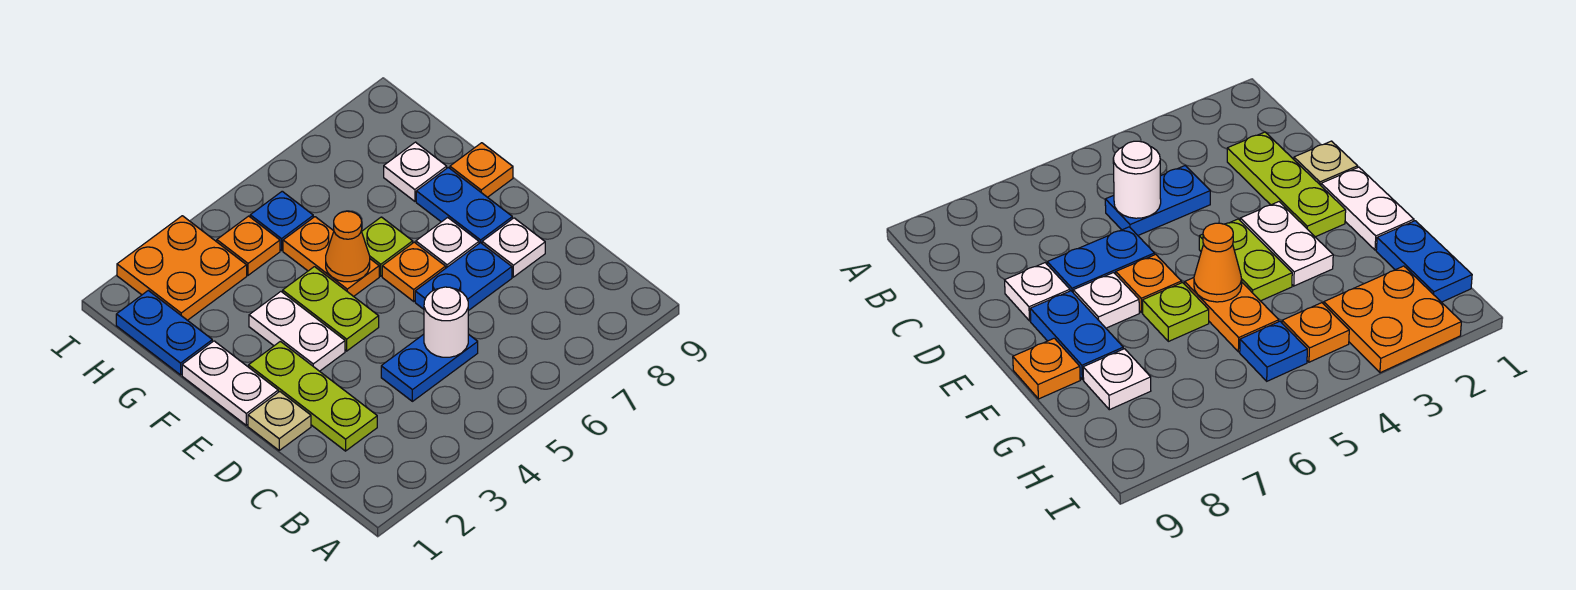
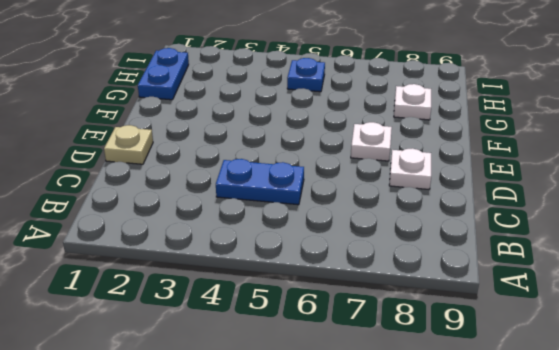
none -> lime 1x3 plate [249,341,377,451]
none -> blue 1x2 plate [415,243,512,311]
none -> white 1x2 plate [182,341,278,425]

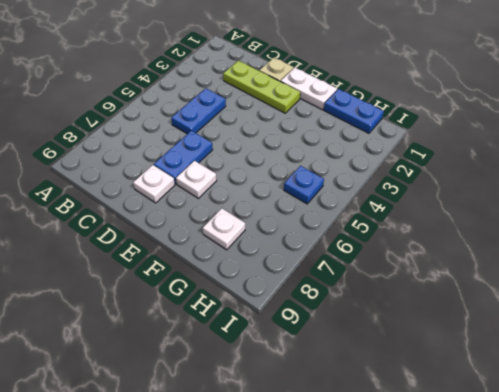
none -> white 1x2 plate [249,292,345,371]
none -> lime 1x2 plate [283,267,379,351]
none -> orange 1x1 plate [382,242,446,301]

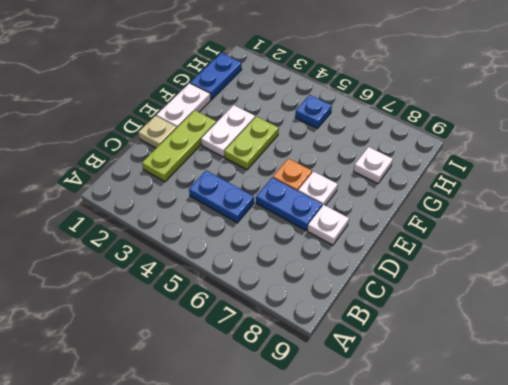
none -> blue 1x2 plate [416,167,512,243]
none -> orange 1x2 plate [283,217,379,296]
none -> lime 1x1 plate [362,217,413,276]

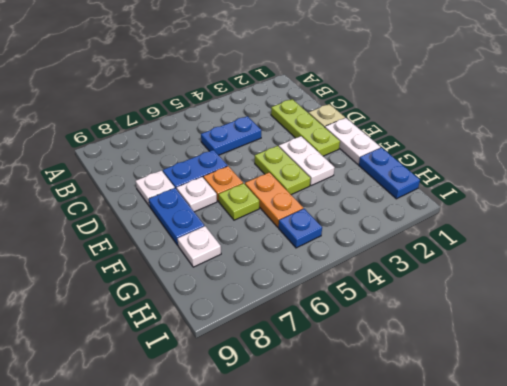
none -> orange 1x1 plate [450,143,513,197]
none -> orange 2x2 plate [117,216,247,320]
none -> orange 1x1 plate [217,216,280,275]

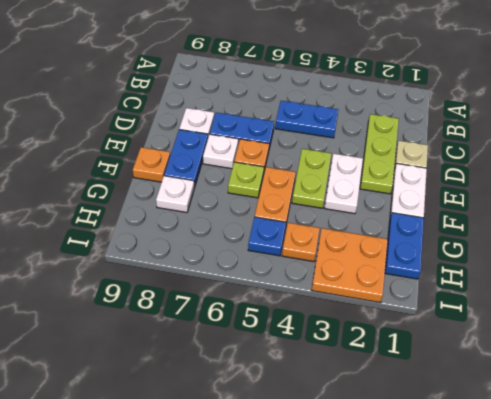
none -> white 1x1 round brick [424,287,468,357]
none -> orange 1x1 cone [326,211,370,282]

